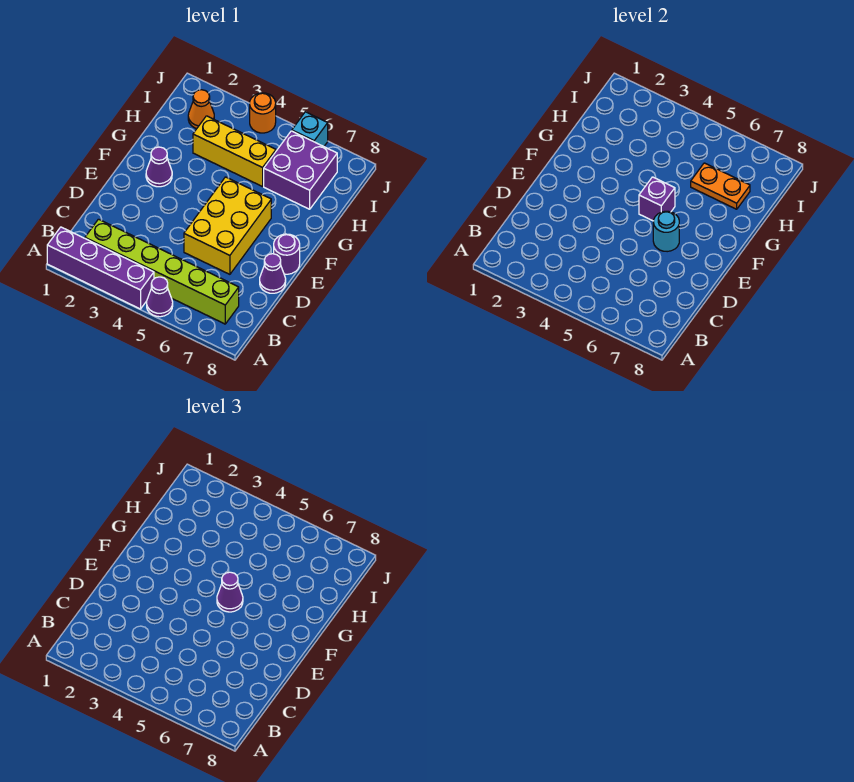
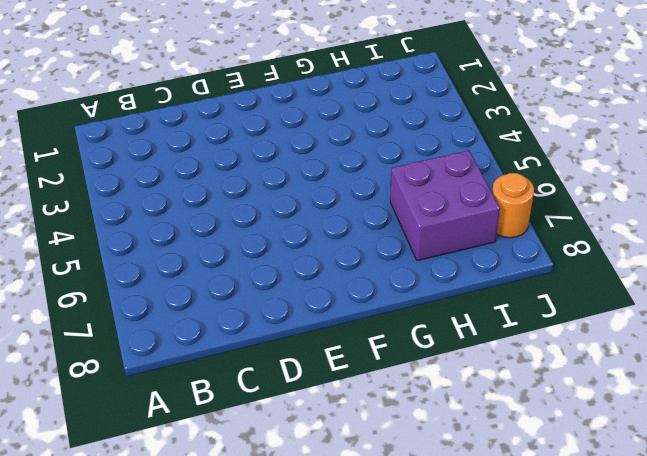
orange 1x1 round brick [492,173,534,238] -> orange 1x1 round brick moved to [250,93,276,133]
none -> purple 1x4 brick [47,227,154,309]
none -> purple 1x1 cone [147,277,173,317]
none -> lime 1x6 brick [85,219,239,324]

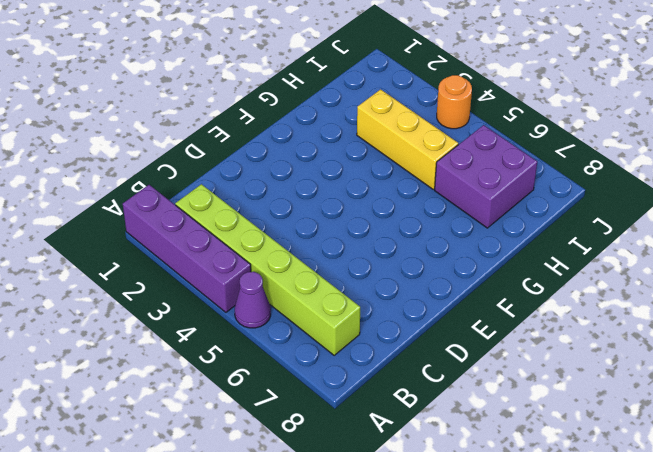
none -> yellow 2x3 brick [184,177,271,274]
none -> purple 1x1 cone [260,254,286,293]
none -> purple 1x1 round brick [274,234,300,274]

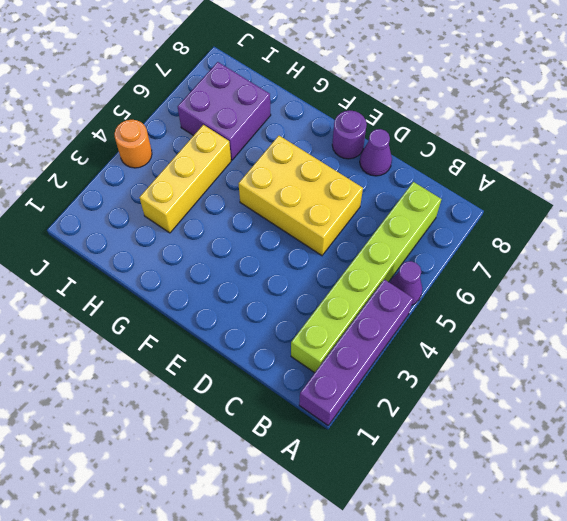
none -> purple 1x1 cone [146,147,172,187]
none -> orange 1x1 cone [188,90,214,129]
none -> cyan 1x1 brick [292,112,328,146]

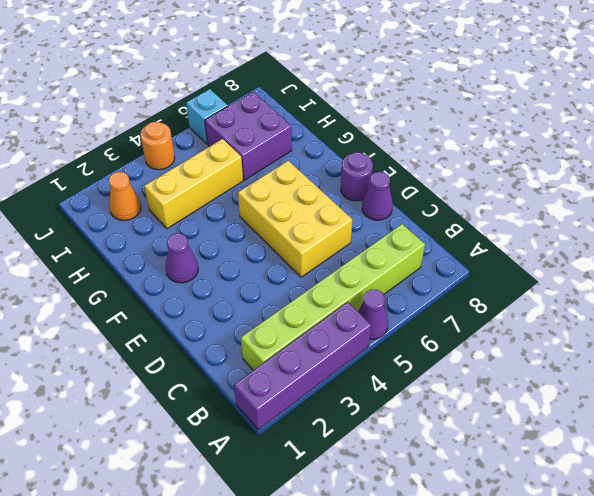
none -> cyan 1x1 round brick [653,211,679,252]
none -> purple 1x1 brick [639,177,675,221]
none -> orange 1x2 plate [691,163,750,209]

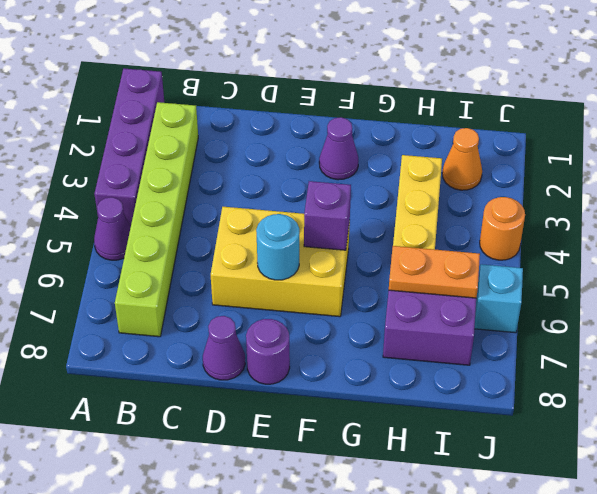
orange 1x2 plate [389,246,480,298] -> orange 1x2 plate turned to [691,163,750,209]
none -> purple 1x1 cone [217,572,243,612]

